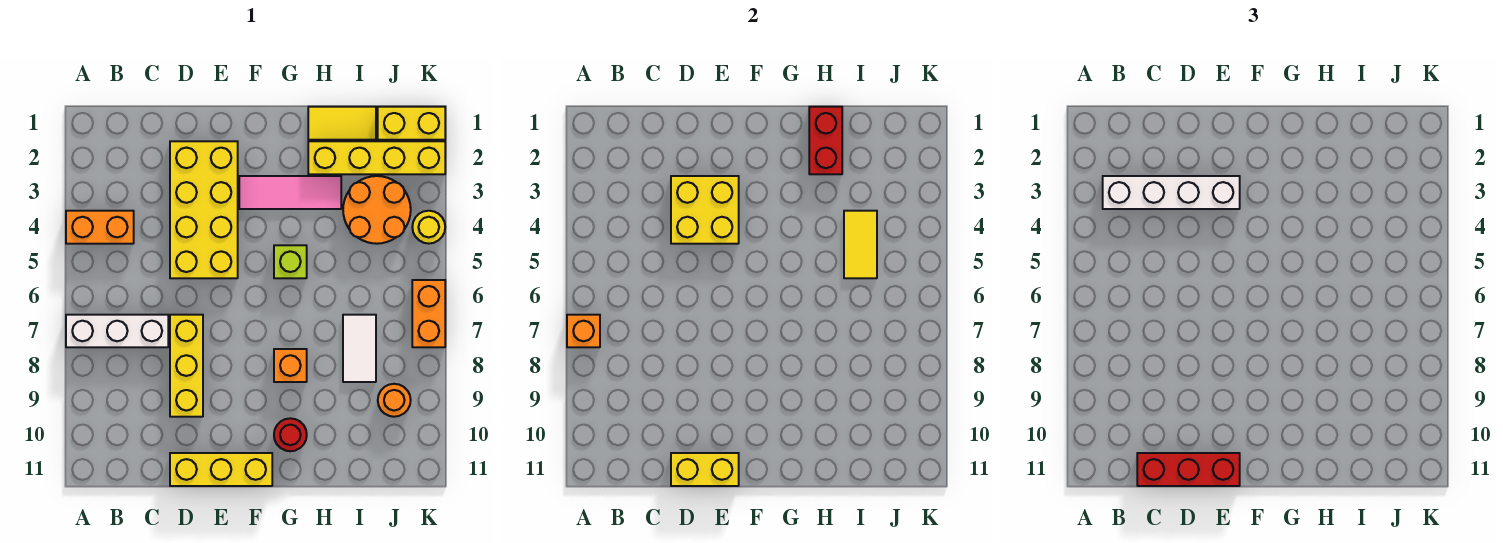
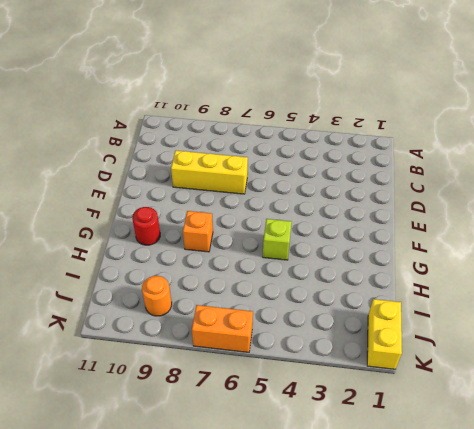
none -> orange 1x2 brick [66,211,134,244]
none -> white 1x3 brick [66,315,168,347]
none -> yellow 2x4 brick [170,141,238,278]

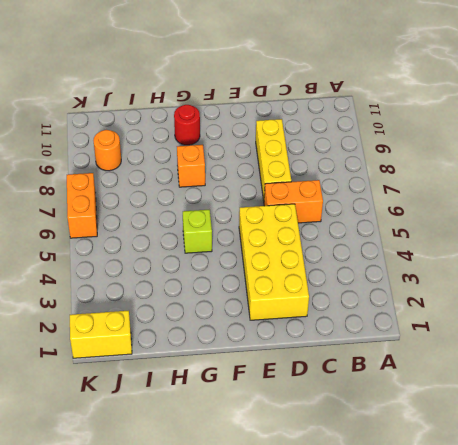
orange 1x2 brick [264,180,323,223] -> orange 1x2 brick moved to [66,211,134,244]
none -> white 1x3 brick [66,315,168,347]
none -> yellow 1x3 brick [170,453,272,486]
none -> pink 1x3 tile [239,176,341,209]

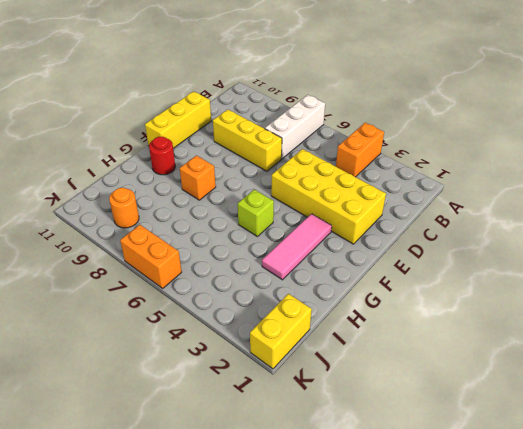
none -> yellow 1x2 tile [308,107,376,140]
none -> yellow 1x4 brick [308,141,445,174]
none -> orange 2x2 round brick [343,176,411,244]

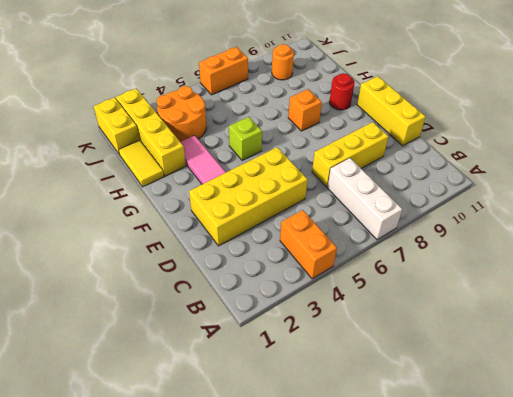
none -> white 1x2 tile [343,315,376,382]
none -> yellow 1x1 round brick [412,211,445,244]
none -> orange 1x1 brick [567,315,600,347]

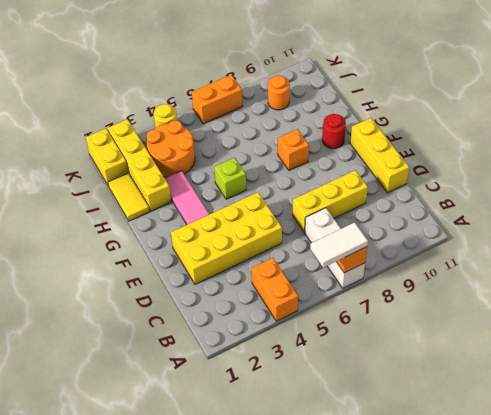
white 1x2 tile [310,222,368,268] -> white 1x2 tile moved to [343,315,376,382]
none -> yellow 2x2 brick [671,176,739,244]
none -> yellow 1x2 brick [671,453,739,486]
none -> red 1x2 brick [809,107,842,174]

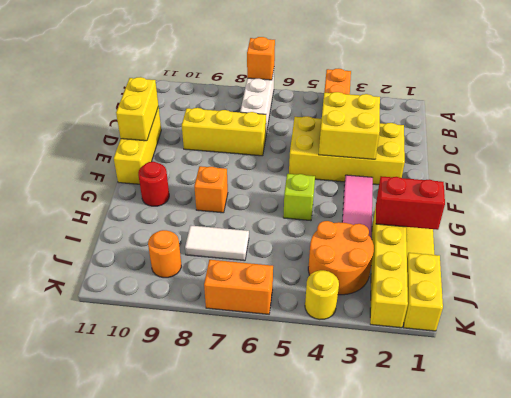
none -> yellow 1x2 tile [844,211,877,278]
none -> white 1x4 brick [1103,176,1240,209]
none -> red 1x3 brick [1137,453,1240,486]

